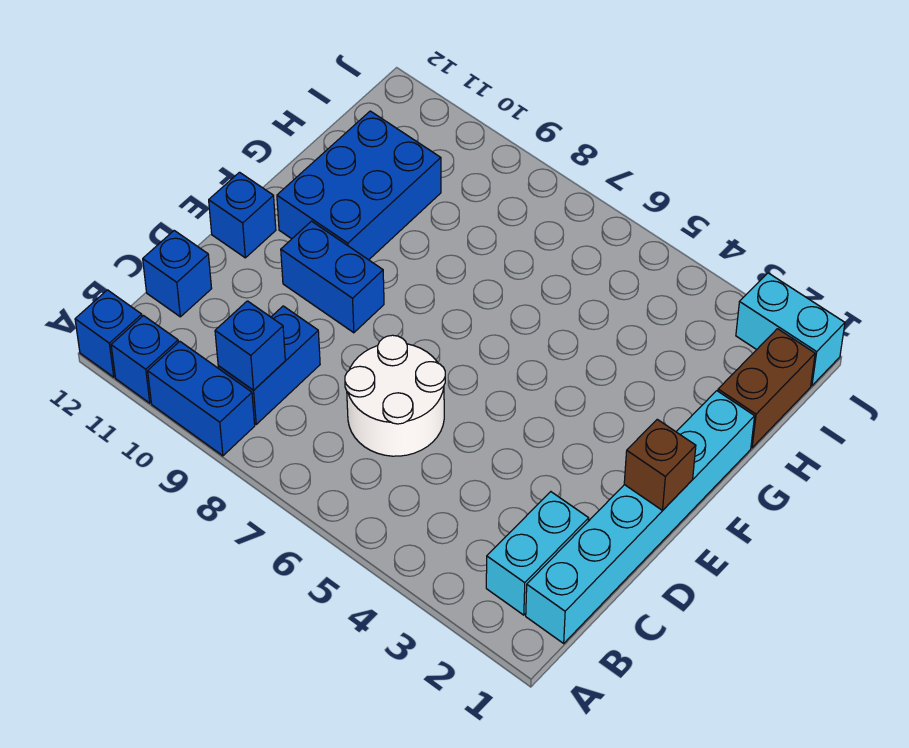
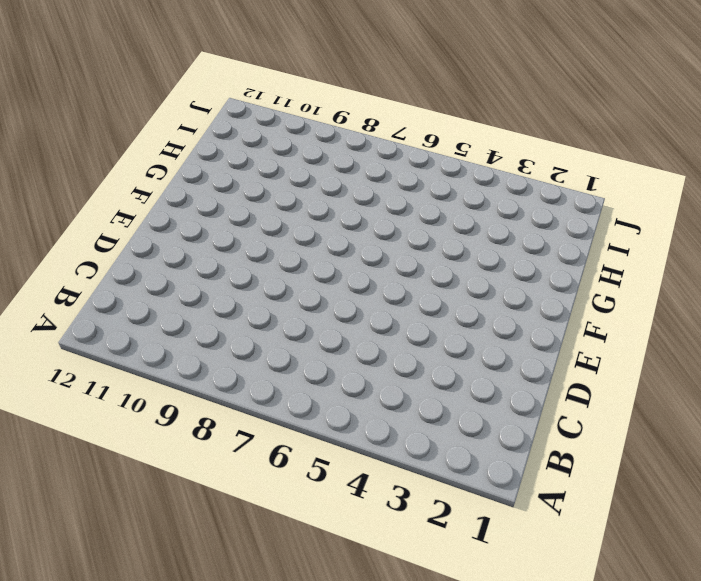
none -> blue 1x2 brick [148,341,255,456]
none -> blue 1x1 brick [111,316,178,403]
none -> blue 1x1 brick [75,290,142,377]

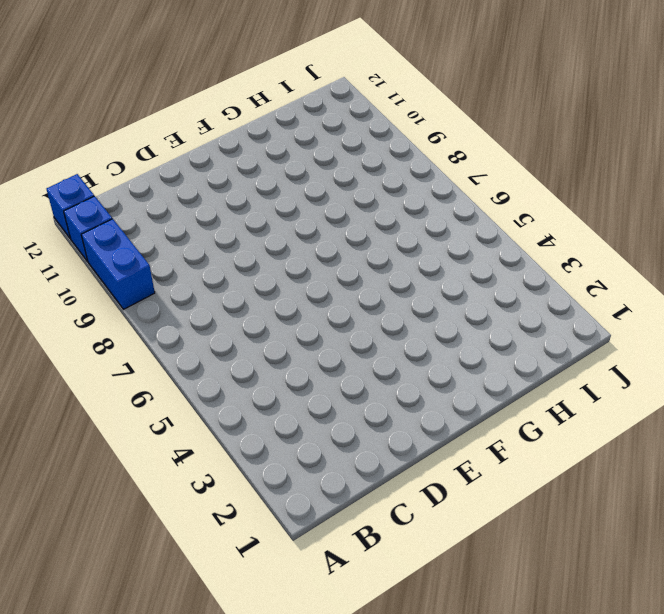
none -> cyan 1x6 brick [526,391,755,643]
none -> cyan 1x2 brick [486,492,589,615]
none -> blue 1x2 brick [218,306,320,424]

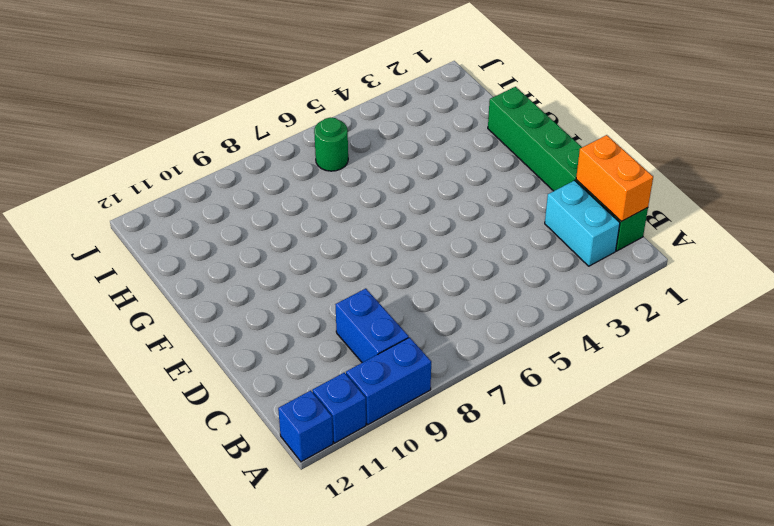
green 1x6 brick [488,87,648,251] -> cyan 1x6 brick [526,391,755,643]
orange 1x2 brick [576,135,653,222] -> none
green 1x1 round brick [314,118,348,171] -> none
none -> white 2x2 round brick [345,335,445,456]
none -> blue 1x1 brick [143,231,212,317]
none -> blue 1x2 brick [281,221,384,333]

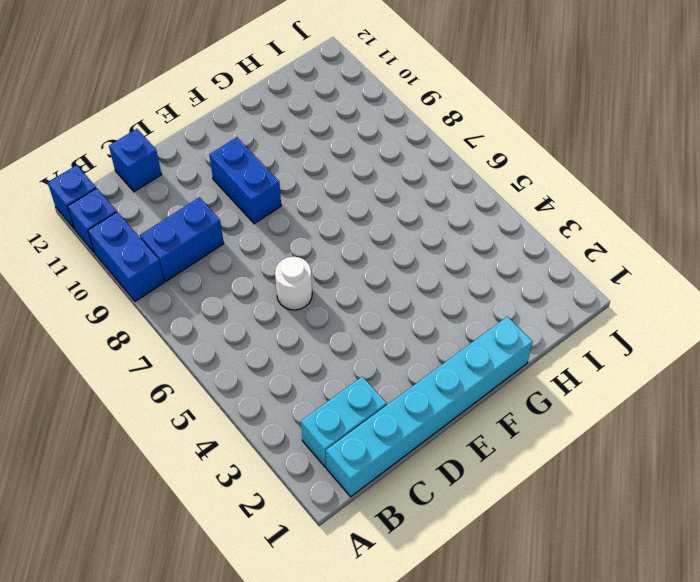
white 1x1 round brick [275,257,312,310] -> white 2x2 round brick [345,335,445,456]
none -> blue 1x1 brick [209,172,276,258]
none -> blue 2x3 brick [277,111,441,260]
none -> brown 1x2 brick [718,329,815,448]

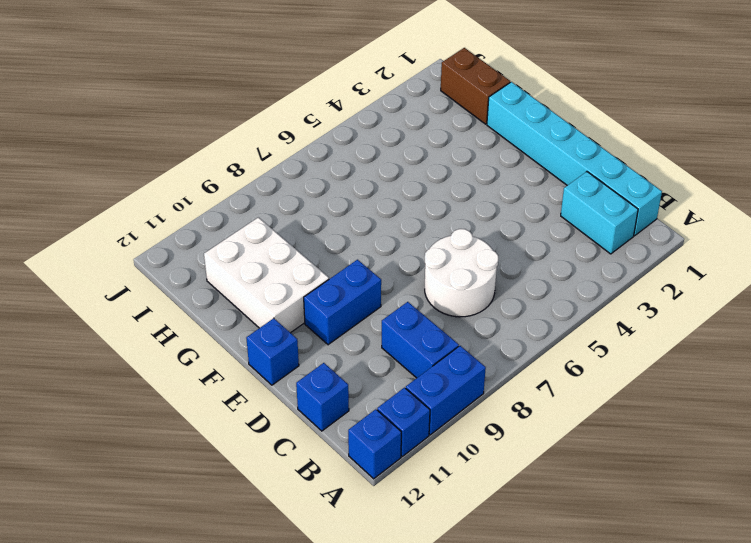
white 2x3 brick [204,217,329,333] -> blue 2x3 brick [277,111,441,260]
none -> cyan 1x2 brick [736,273,845,386]
none -> blue 1x1 brick [215,301,285,390]
none -> brown 1x1 brick [624,419,696,510]

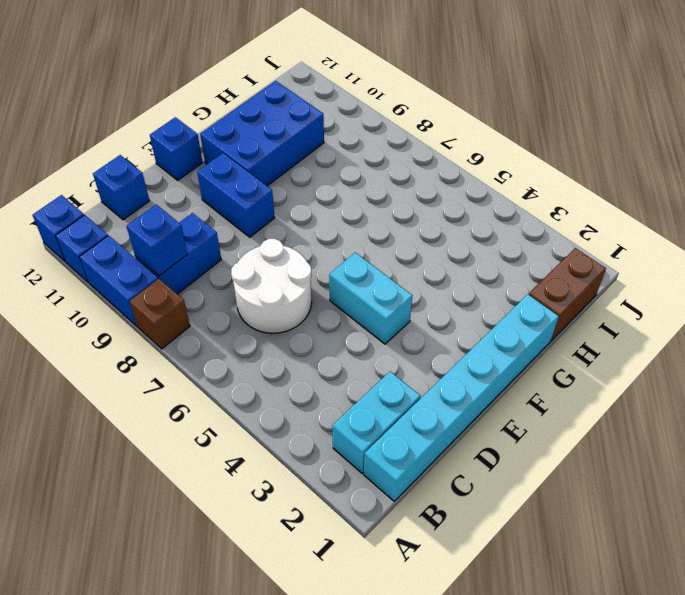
brown 1x1 brick [130,279,190,349] -> brown 1x1 brick moved to [624,419,696,510]
cyan 1x2 brick [329,253,412,344] -> cyan 1x2 brick moved to [736,273,845,386]

